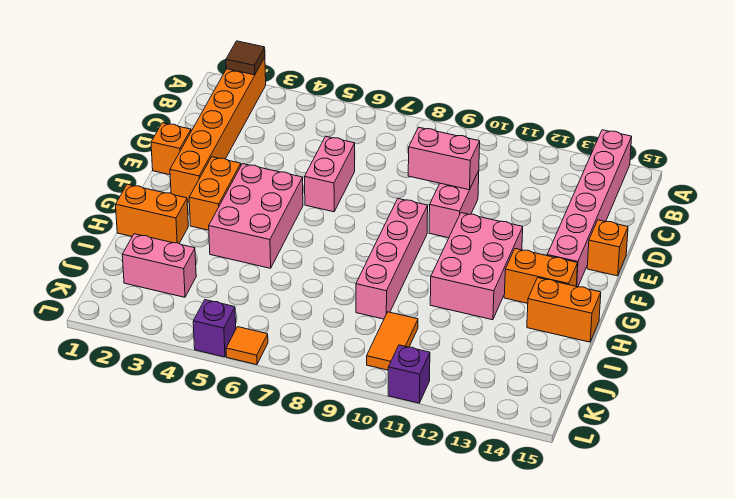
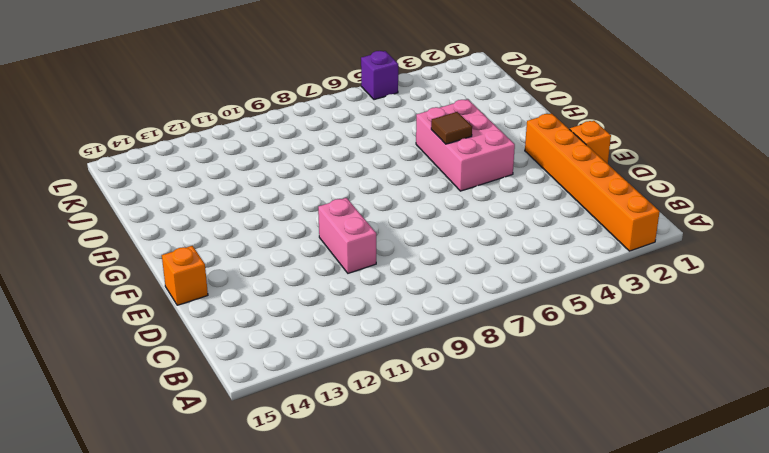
brown 1x1 tile [431,112,472,144] -> brown 1x1 tile moved to [226,41,265,75]
none -> pink 1x6 brick [547,130,632,287]
none -> pink 1x2 brick [305,136,355,212]
none -> orange 1x2 brick [189,157,241,230]

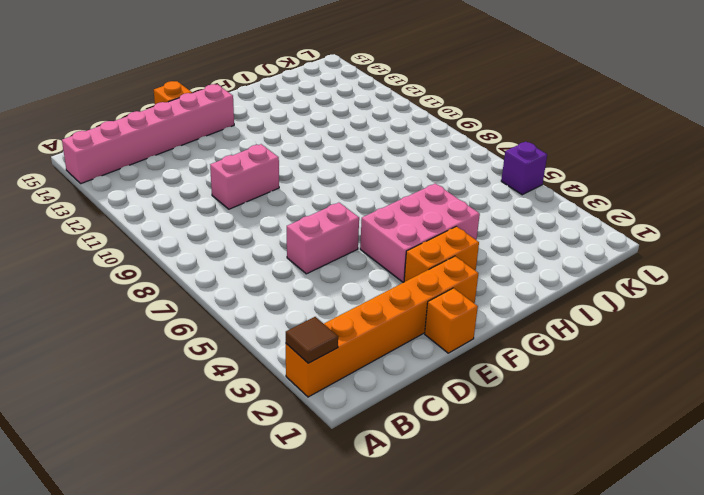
none -> pink 1x4 brick [356,199,428,319]
none -> pink 2x3 brick [430,213,523,320]
none -> orange 1x2 brick [504,249,578,303]

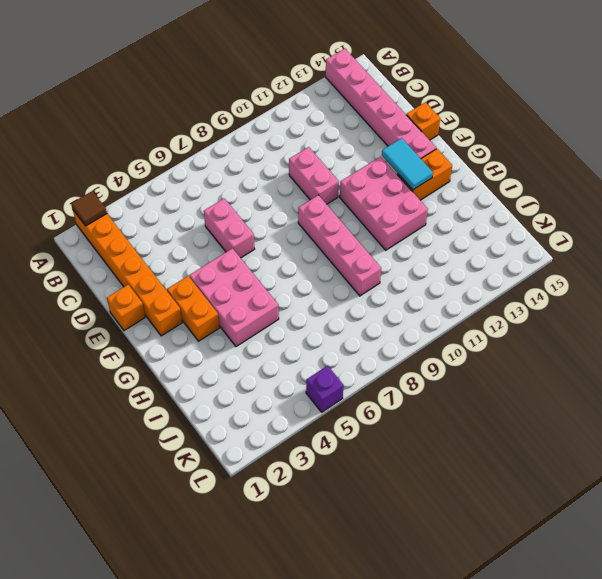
cyan 1x2 tile [382,138,433,190] -> none
none -> orange 1x2 brick [116,184,188,243]
none -> orange 1x2 brick [527,278,601,342]
none -> pink 1x2 brick [122,234,196,297]

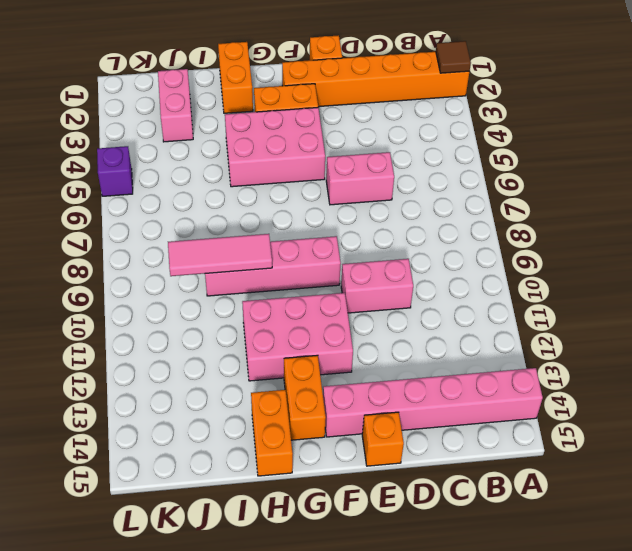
pink 1x3 tile [168,234,272,276] -> none
none -> orange 1x2 tile [367,312,418,370]
none -> orange 1x1 tile [226,327,268,365]
none -> purple 1x1 brick [388,345,430,403]

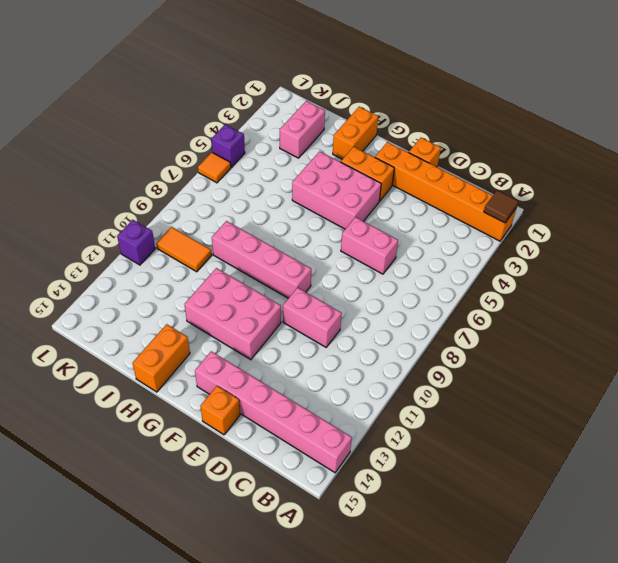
none -> orange 1x2 brick [504,249,578,303]
none -> pink 1x2 brick [408,127,480,190]

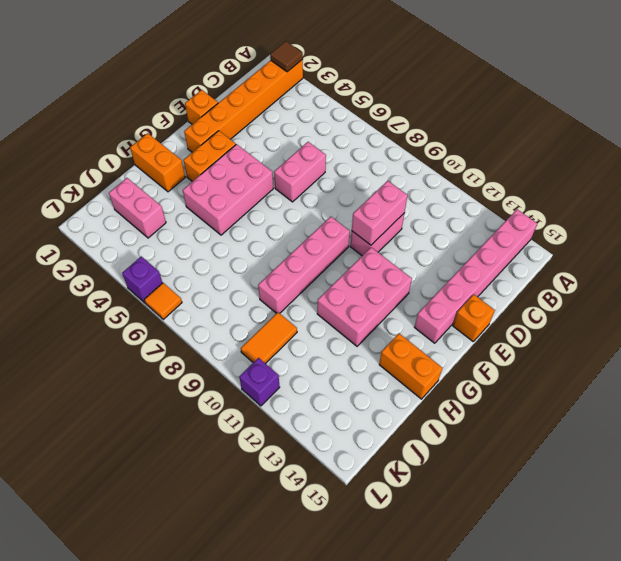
pink 1x2 brick [352,181,408,245] -> pink 1x2 brick turned to [408,127,480,190]
none -> orange 1x2 brick [504,249,578,303]

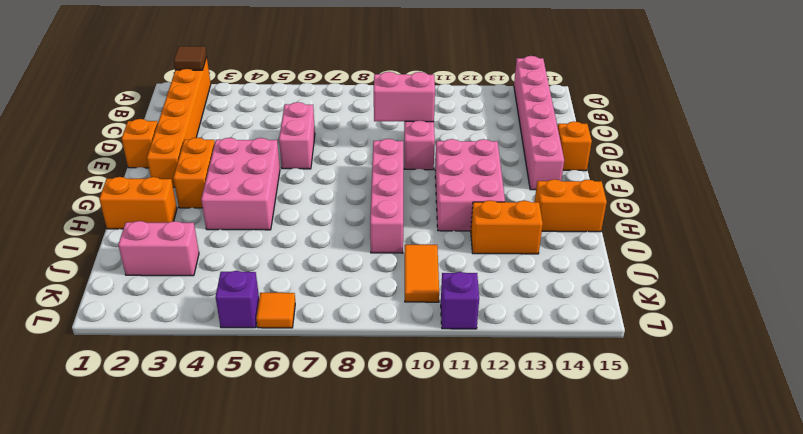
orange 1x2 brick [471,200,543,254] -> orange 1x2 brick moved to [504,249,578,303]

